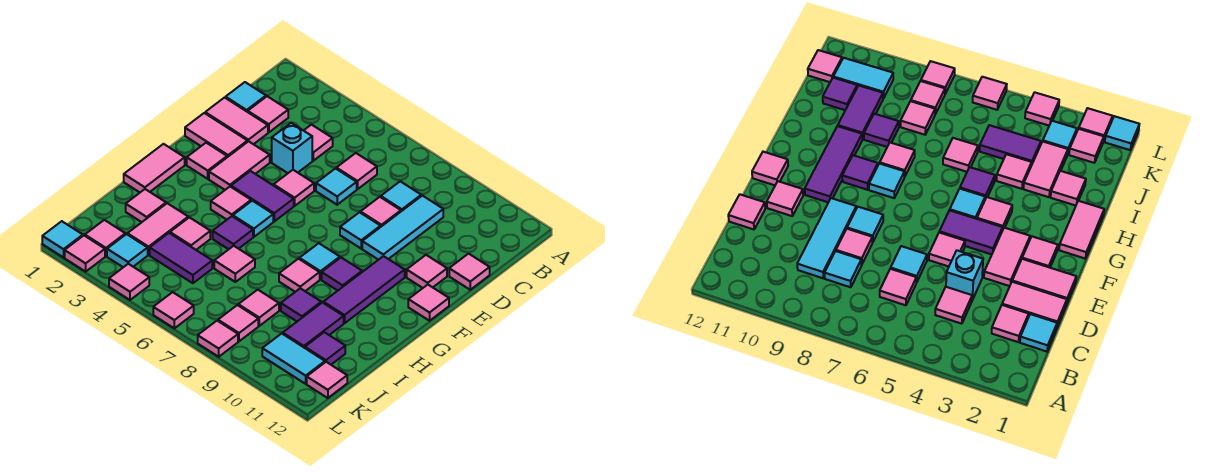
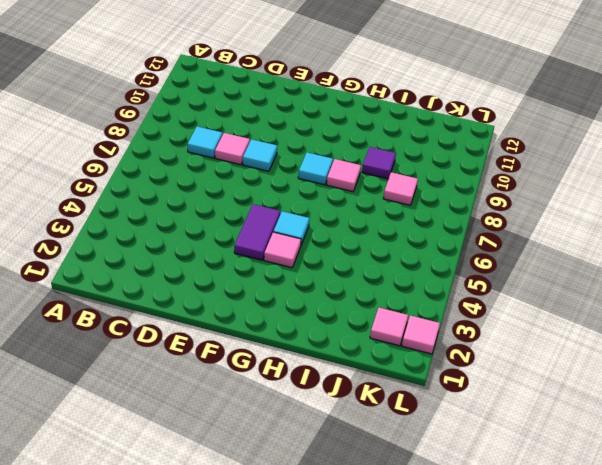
none -> cyan 1x1 tile [226,82,266,112]
none -> pink 1x1 tile [248,96,288,132]
none -> pink 1x1 tile [304,125,333,161]
none -> pink 1x1 tile [336,153,377,189]

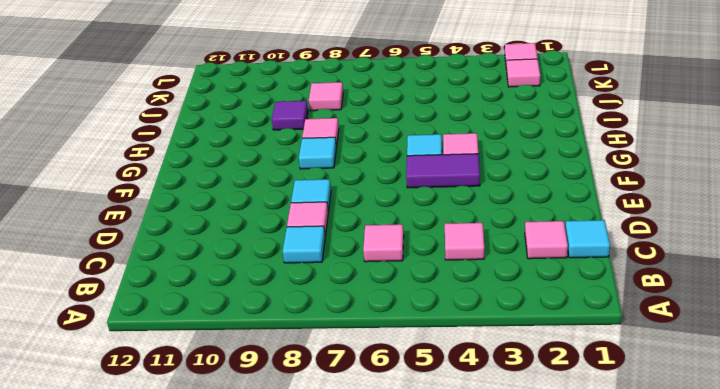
none -> cyan 1x3 tile [362,196,443,260]
none -> pink 1x2 tile [205,98,268,144]
none -> cyan 1x1 brick [272,123,312,173]
none -> cyan 1x1 tile [316,169,357,205]

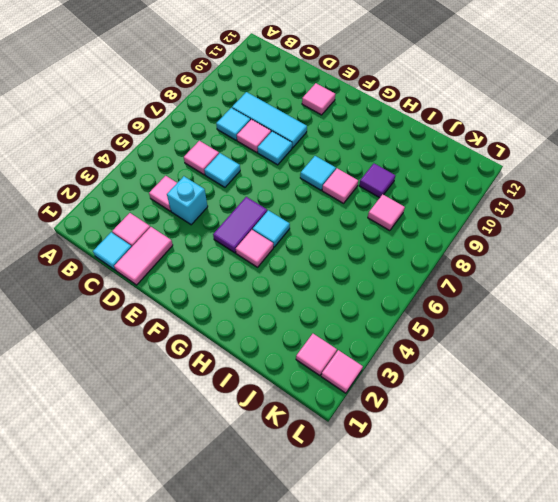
none -> pink 1x1 tile [449,254,490,290]
none -> pink 1x2 tile [185,113,248,157]
none -> pink 1x2 tile [209,141,270,190]
none -> pink 1x1 tile [274,170,314,206]

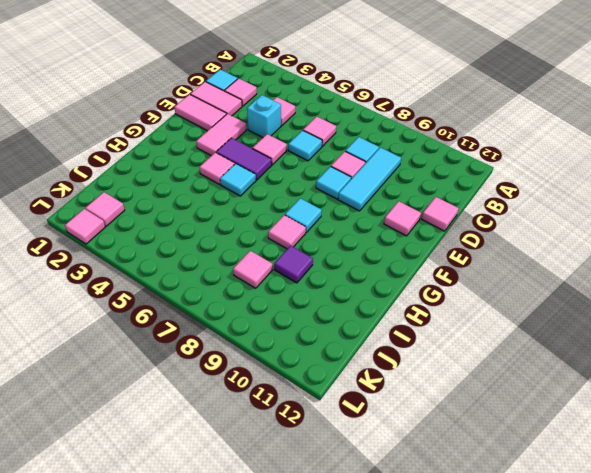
none -> pink 1x1 tile [187,143,227,179]
none -> purple 1x3 tile [323,256,405,323]
none -> pink 1x1 tile [408,285,449,321]
none -> pink 1x2 tile [124,144,185,192]

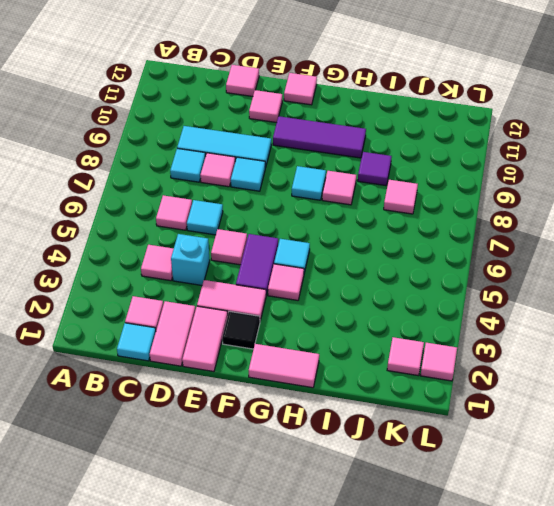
black 1x1 tile [222,311,260,349] -> pink 1x1 tile [187,143,227,179]
none -> purple 1x1 tile [322,258,362,291]
none -> purple 1x1 tile [213,216,253,249]
none -> pink 1x1 tile [126,189,166,222]
none -> pink 1x2 tile [127,203,188,255]

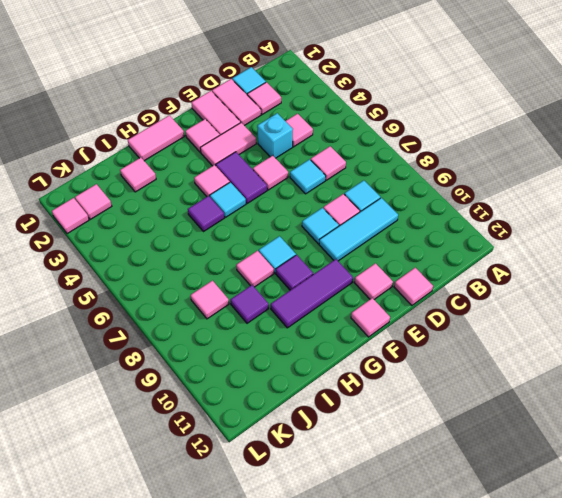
none -> pink 1x2 tile [127,203,188,255]
none -> pink 1x1 tile [170,217,210,250]
none -> pink 1x1 tile [214,246,255,282]
none -> purple 1x2 tile [283,303,344,348]

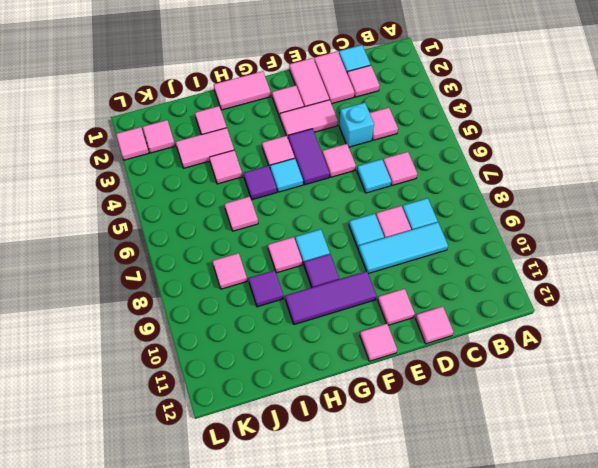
none -> purple 1x2 tile [283,303,344,348]
none -> purple 1x2 tile [150,233,212,283]
none -> purple 1x1 tile [305,332,345,365]
none -> cyan 1x1 tile [107,234,148,267]

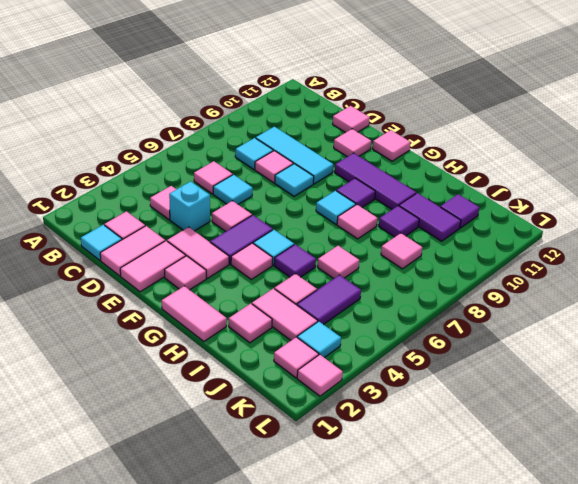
none -> pink 1x1 tile [218,305,258,341]
none -> cyan 1x2 tile [262,334,325,384]
none -> pink 1x1 tile [307,362,347,398]
none -> cyan 1x1 tile [42,221,83,257]

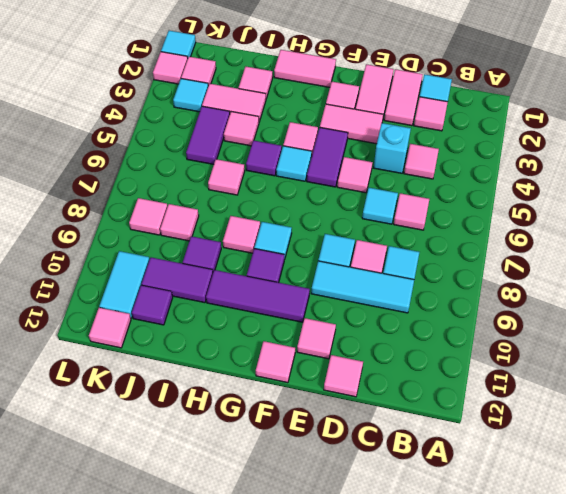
none -> pink 1x1 tile [109,264,149,300]
none -> pink 1x1 tile [153,292,194,328]
none -> pink 1x1 tile [198,321,238,357]

